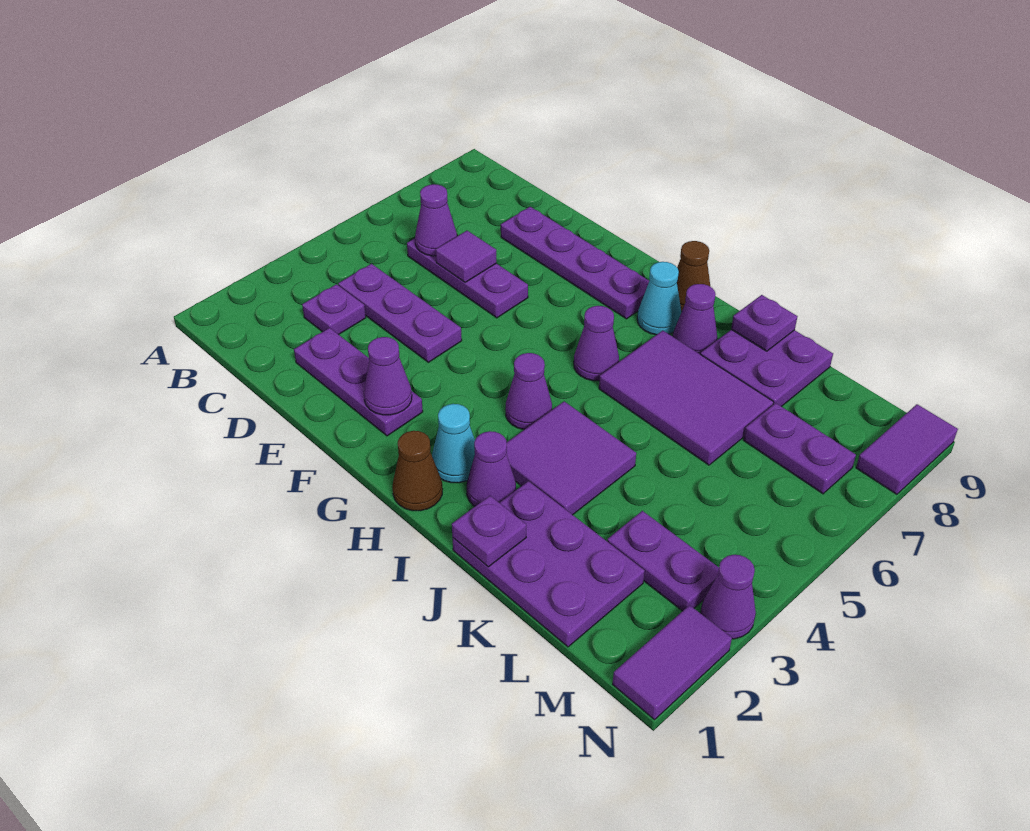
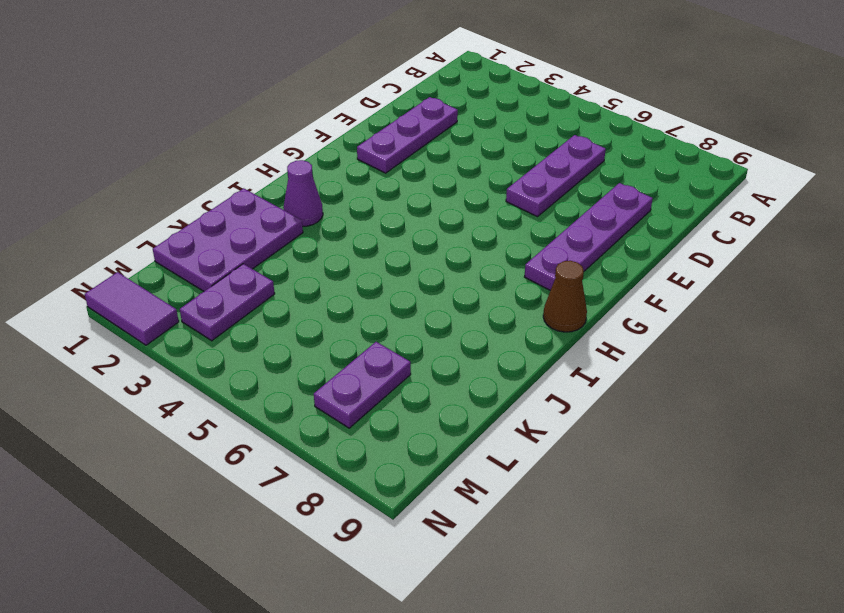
none -> purple 1x1 plate [302,284,366,335]
none -> purple 1x3 plate [338,264,462,362]
none -> brown 1x1 cone [392,431,442,511]

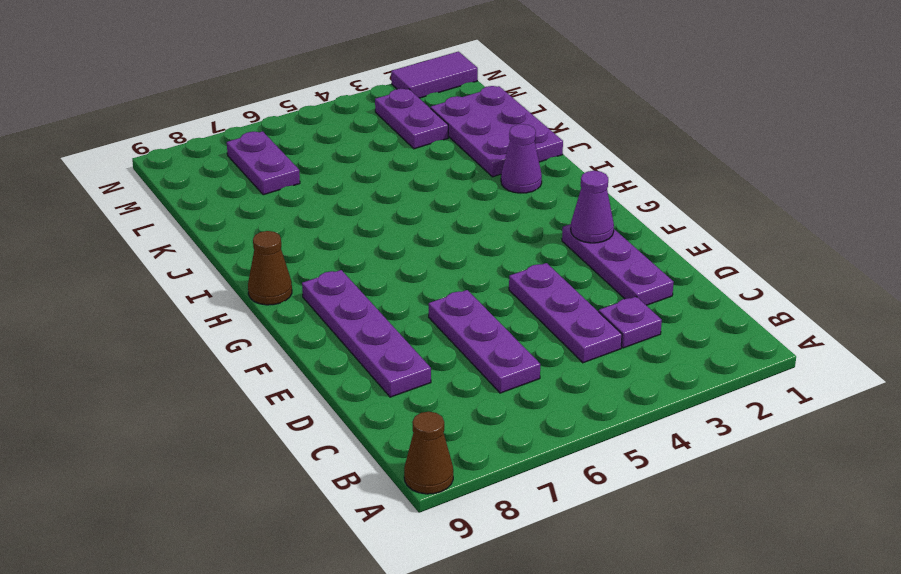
brown 1x1 cone [404,412,453,494] -> brown 1x1 cone moved to [392,431,442,511]
none -> cyan 1x1 cone [432,404,475,483]
none -> purple 1x1 cone [505,353,552,430]
none -> purple 1x1 cone [574,306,619,381]

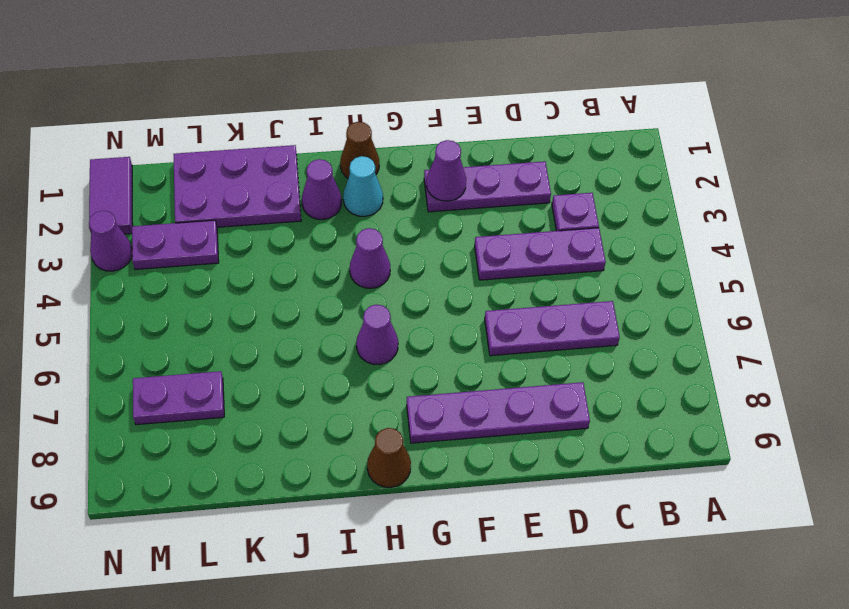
none -> cyan 1x1 cone [637,262,681,335]
none -> purple 2x2 tile [506,401,636,515]
none -> purple 2x3 tile [599,331,774,465]

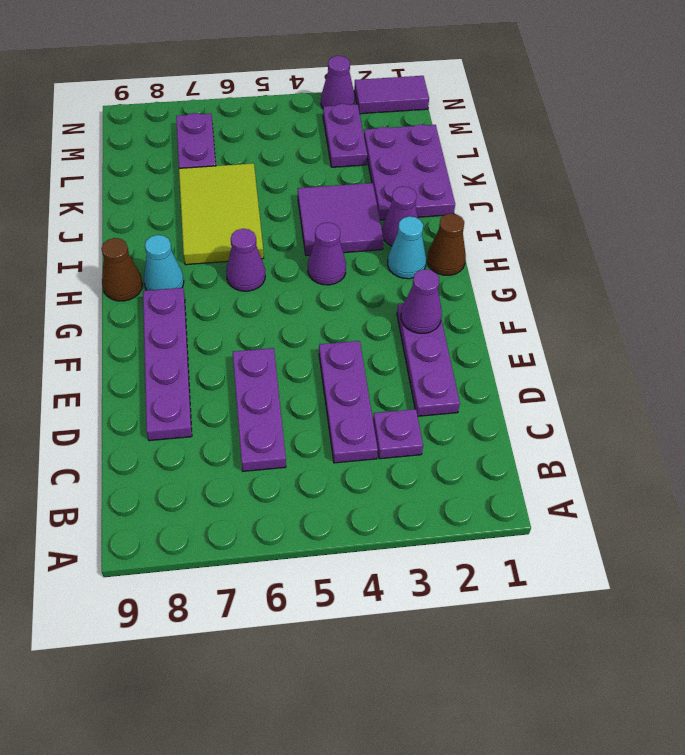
lime 2x3 tile [179,163,264,265] -> purple 2x3 tile [599,331,774,465]
none -> purple 1x1 cone [673,284,718,354]
none -> purple 2x2 plate [700,330,833,406]
none -> purple 1x2 tile [856,404,958,494]

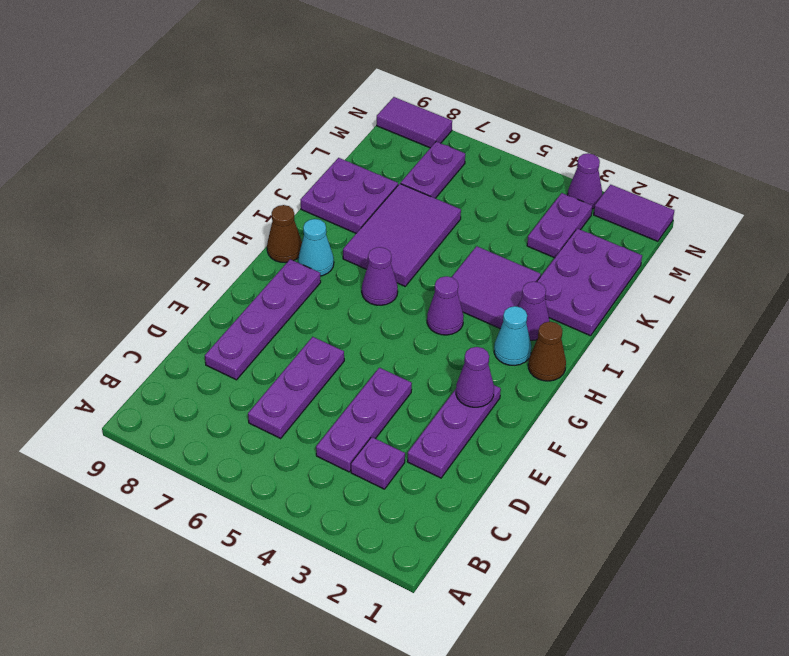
none -> purple 1x1 cone [673,284,718,354]
none -> purple 1x1 cone [415,184,457,256]
none -> purple 1x1 tile [436,231,497,282]

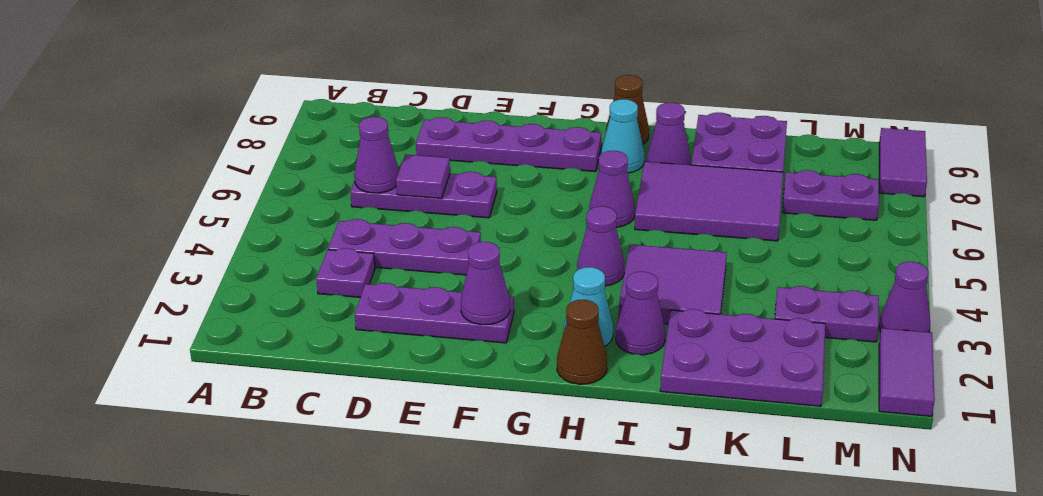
none -> purple 1x1 plate [452,496,526,567]
none -> purple 1x1 plate [731,295,797,351]

